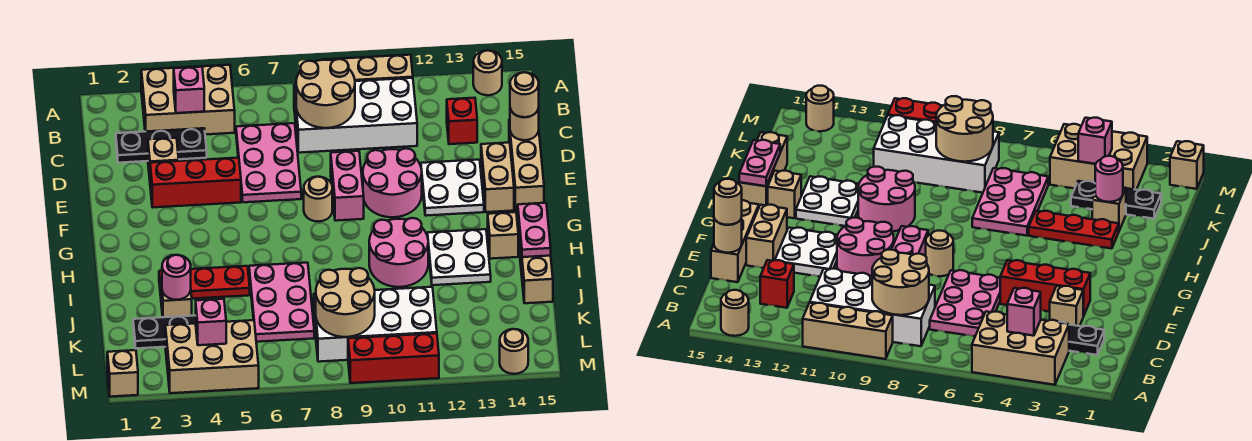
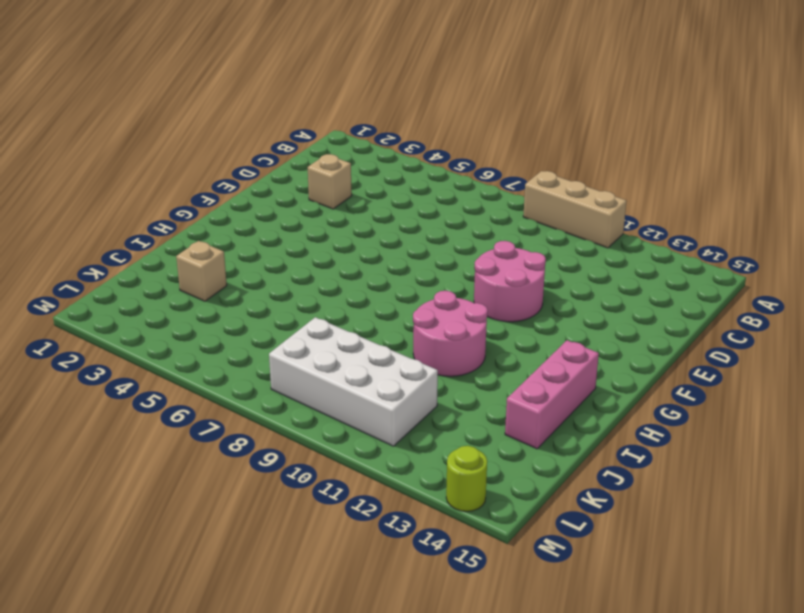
pink 1x3 brick [505,340,599,449] -> tan 1x1 brick [488,212,518,259]
lime 1x1 round brick [446,446,487,511] -> tan 1x1 round brick [500,329,528,374]
none -> tan 2x3 brick [141,65,235,135]
none -> tan 1x1 round brick [473,50,502,95]
none -> white 2x4 brick [294,78,417,153]
none -> black 1x3 plate [116,128,207,163]

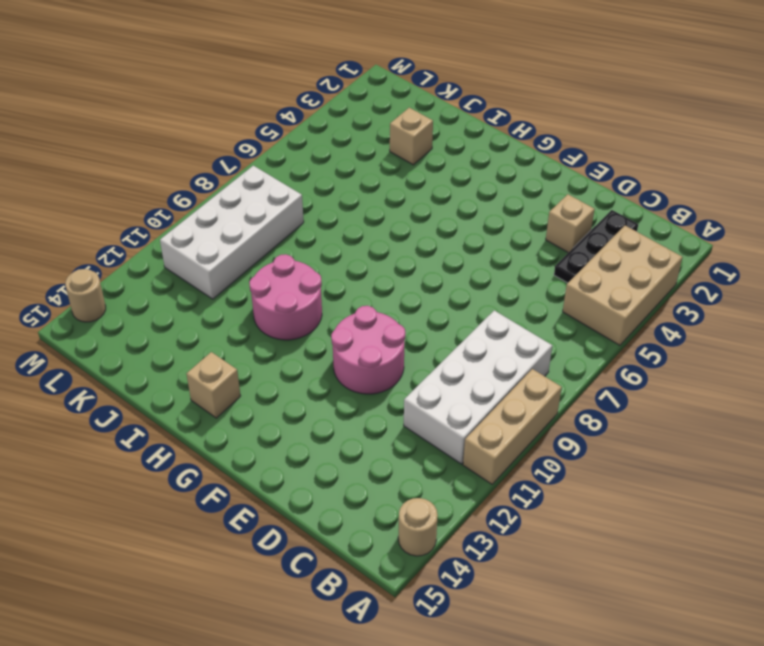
none -> pink 2x3 plate [236,123,301,202]
none -> red 1x1 brick [447,98,477,144]
none -> tan 1x3 brick [509,119,544,210]
none -> red 1x3 brick [150,158,241,207]

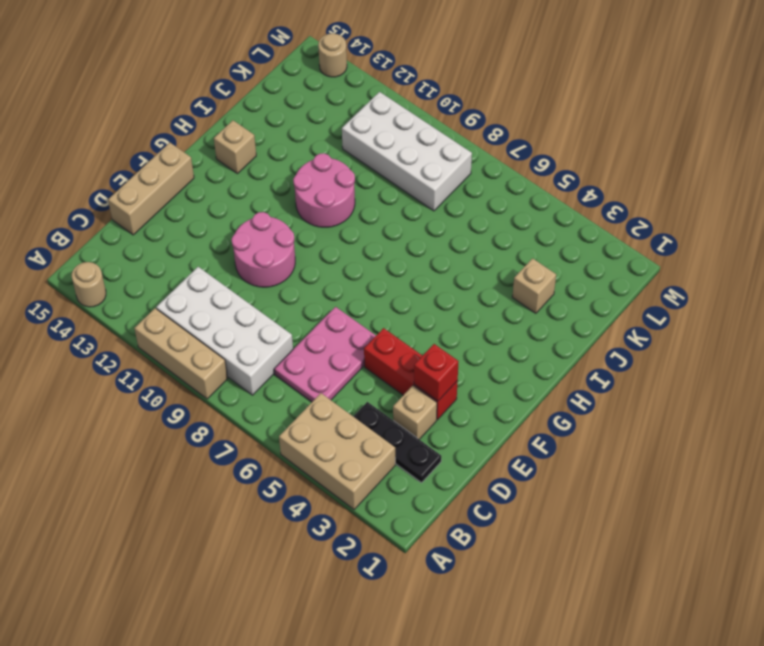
red 1x1 brick [414,344,459,401] -> red 1x1 brick moved to [447,98,477,144]
none -> pink 1x2 brick [331,151,364,221]
none -> white 2x2 plate [421,160,484,216]
none -> tan 1x2 brick [481,143,514,212]
none -> tan 1x1 round brick [304,177,332,221]

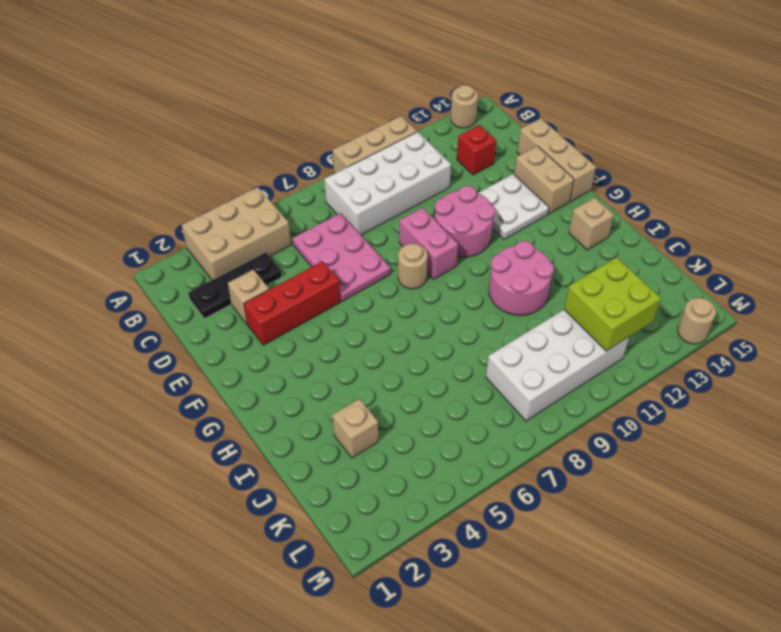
lime 2x2 brick [564,257,661,351] -> none
none -> white 2x2 plate [428,229,491,285]
none -> tan 1x3 brick [518,220,553,303]
none -> red 1x3 plate [159,266,250,299]
none -> pink 2x3 plate [249,263,314,342]

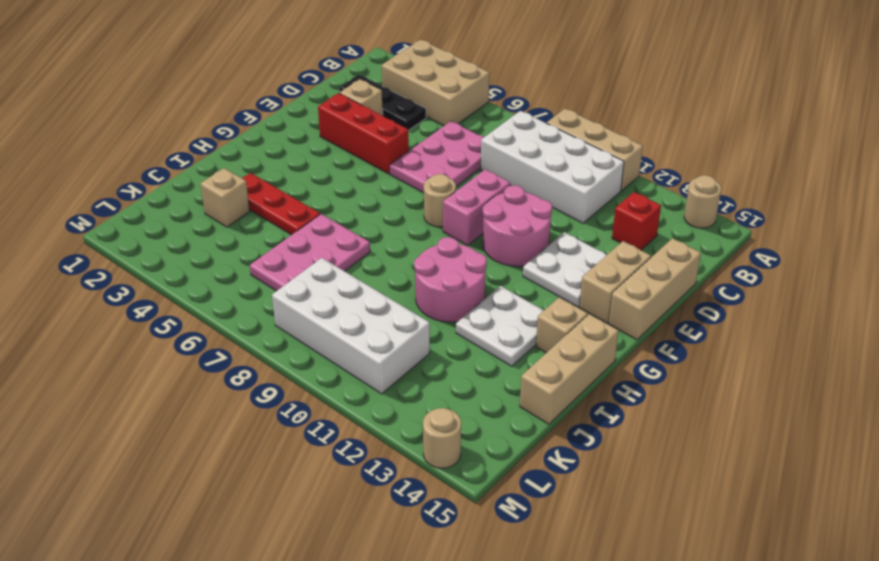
none -> black 1x3 plate [133,316,196,348]
none -> tan 2x3 brick [165,320,259,393]
none -> tan 1x1 brick [107,350,138,397]
none -> red 1x3 brick [348,333,439,383]

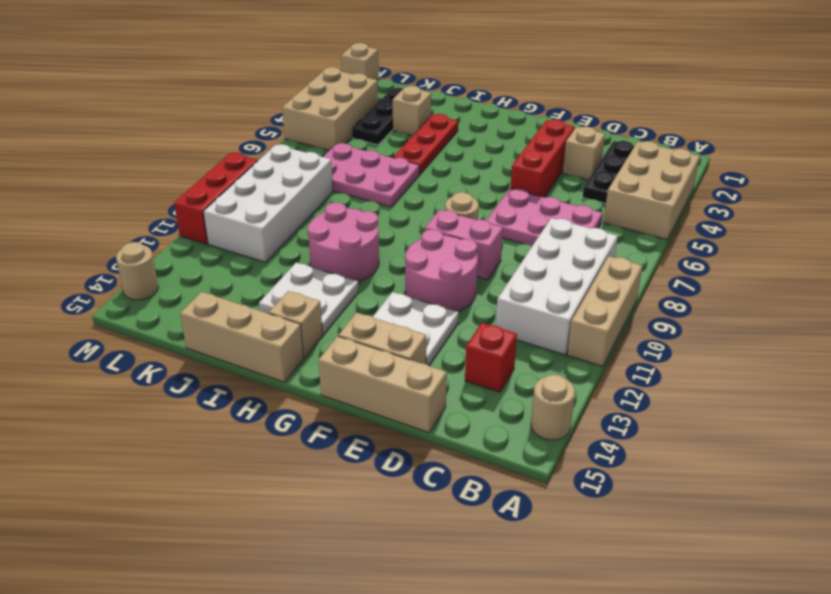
none -> pink 1x1 brick [174,67,204,113]
none -> tan 2x2 round brick [296,59,355,128]
none -> tan 1x1 round brick [510,108,539,140]
none -> pink 1x2 plate [518,203,551,257]

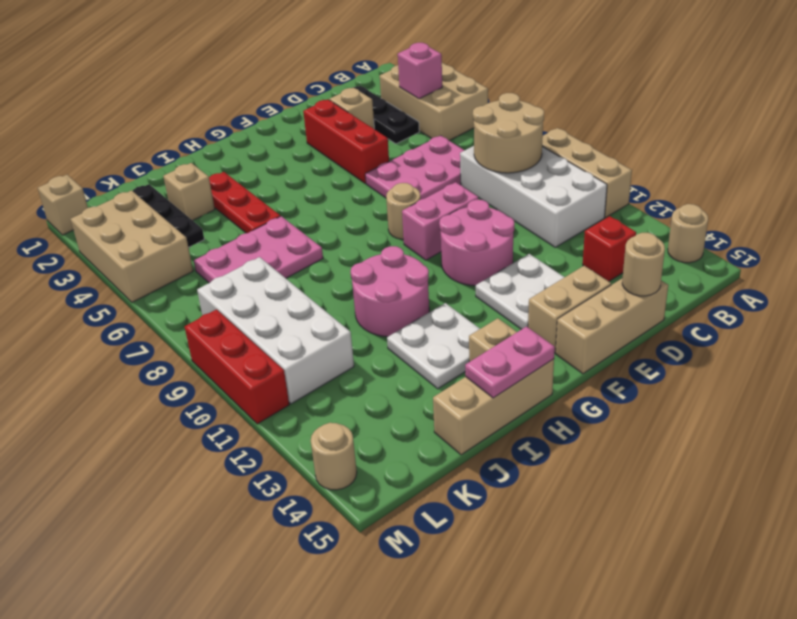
none -> pink 1x1 round brick [162,255,191,300]
none -> tan 2x2 round brick [316,268,375,337]
none -> pink 1x1 brick [196,299,226,345]
none -> tan 1x1 round brick [510,72,539,117]

